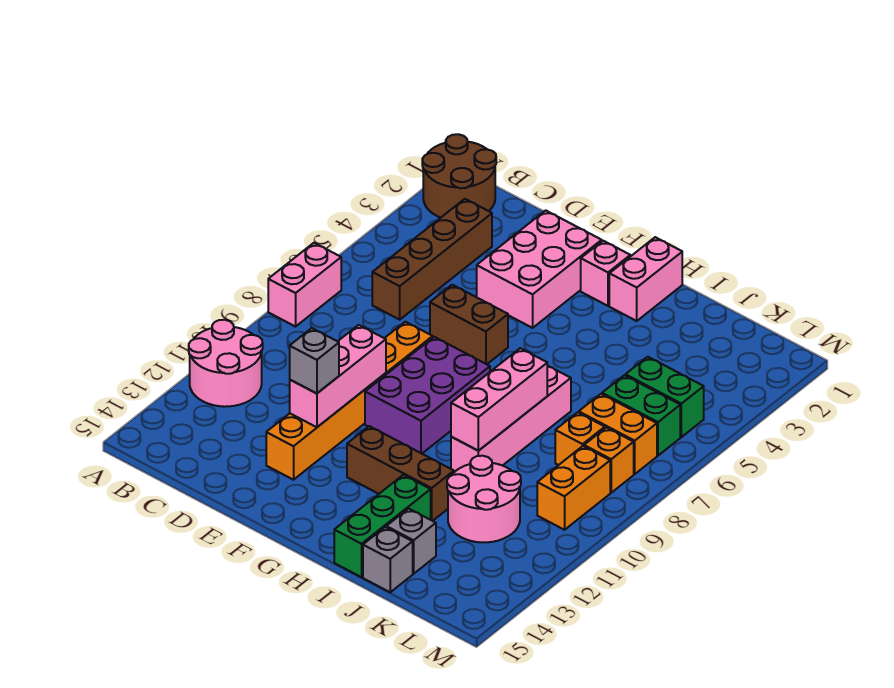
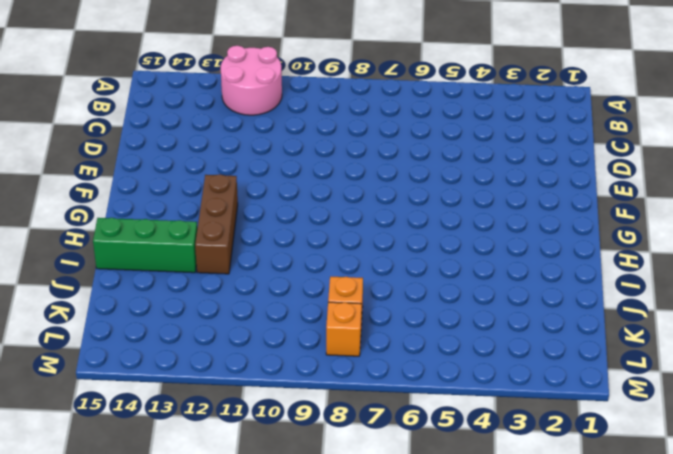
none -> brown 2x2 round brick [422,134,496,218]
none -> pink 1x2 brick [268,243,341,327]
none -> brown 1x4 brick [372,199,492,320]

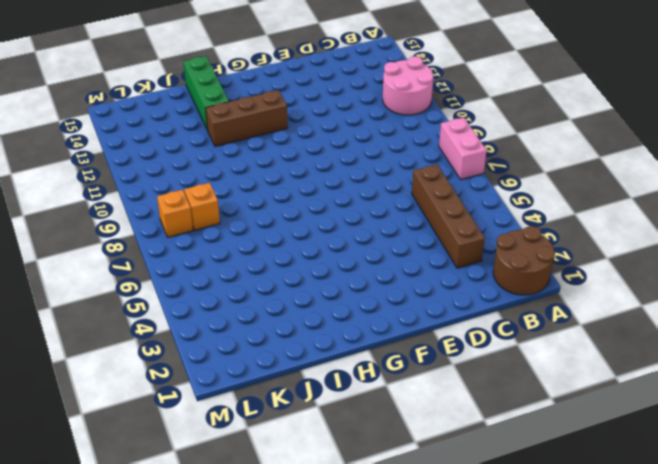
none -> pink 2x3 brick [477,210,602,328]
none -> brown 1x2 brick [430,285,508,364]
none -> orange 1x6 brick [266,322,433,480]

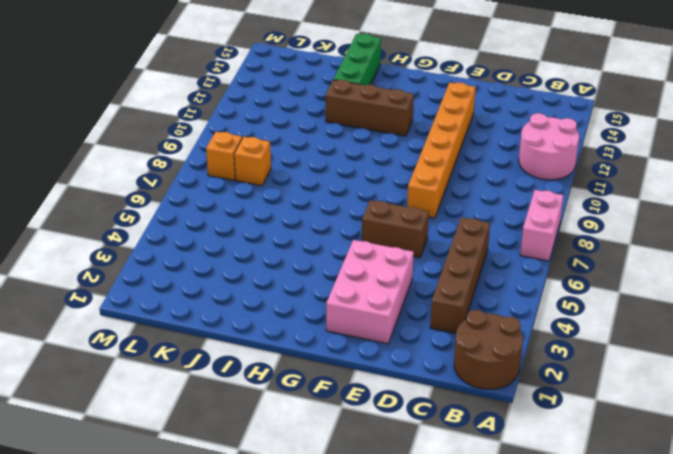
none -> purple 2x3 brick [365,337,490,453]
none -> pink 1x1 brick [581,241,630,306]
none -> pink 1x2 brick [609,237,682,321]

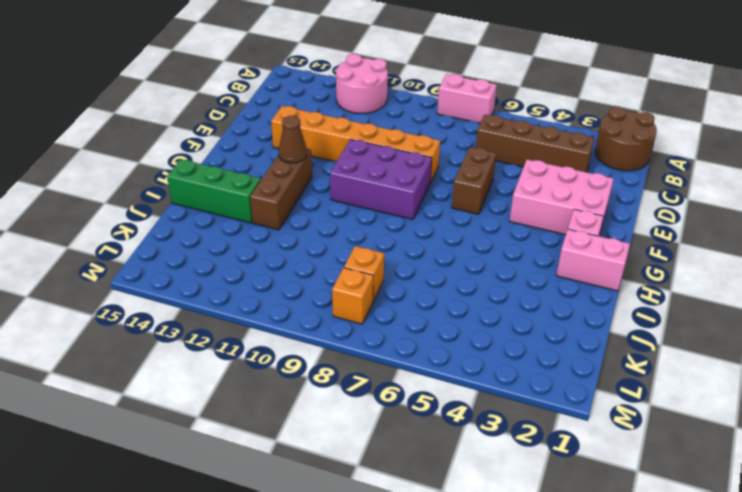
brown 1x1 cone [279,116,307,163] -> none
none -> pink 1x4 brick [451,366,571,472]
none -> pink 2x2 round brick [447,456,521,542]
none -> grey 1x1 brick [386,509,436,574]

